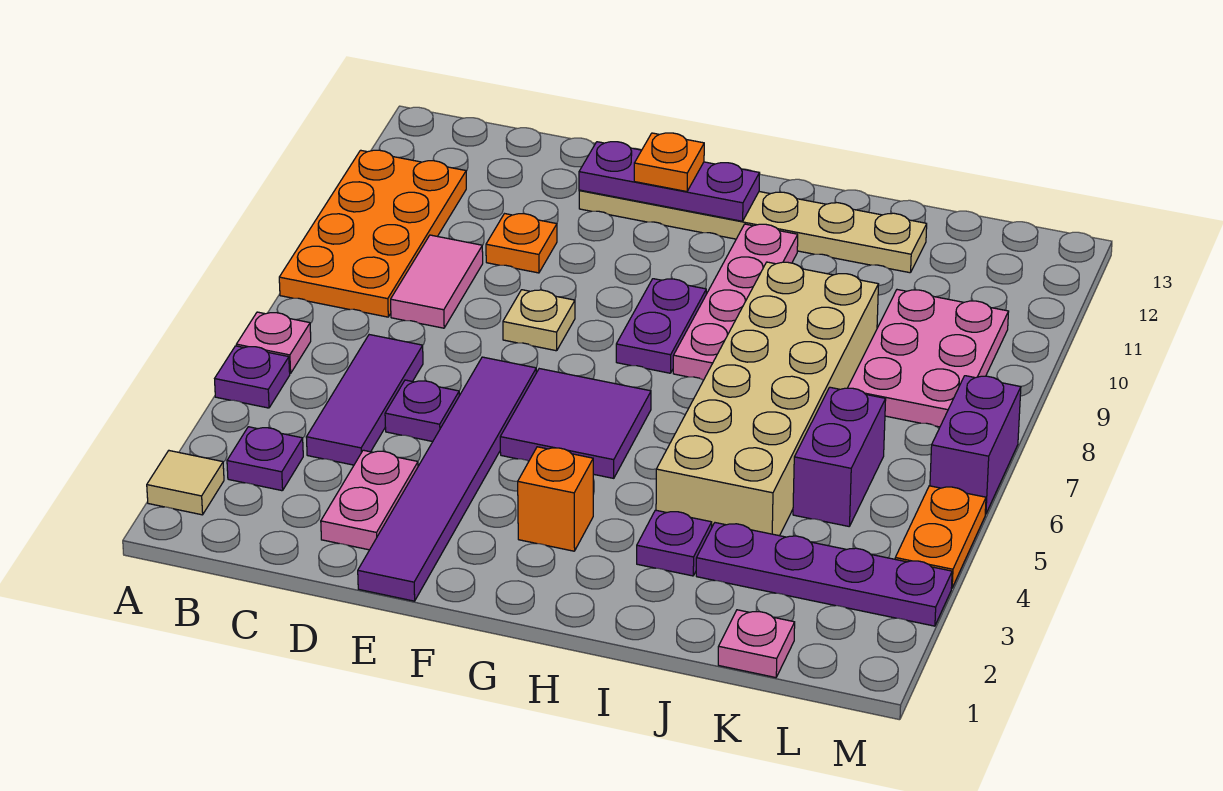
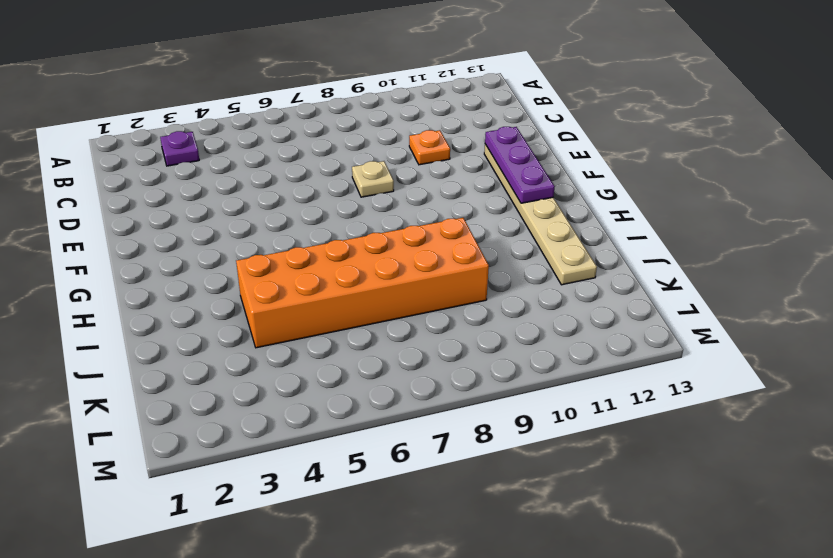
orange 2x6 brick [236,218,489,348] -> tan 2x6 brick [656,262,879,536]
none -> tan 1x1 tile [147,451,224,515]
none -> purple 1x1 plate [215,346,290,408]
none -> pink 1x1 plate [236,312,311,374]

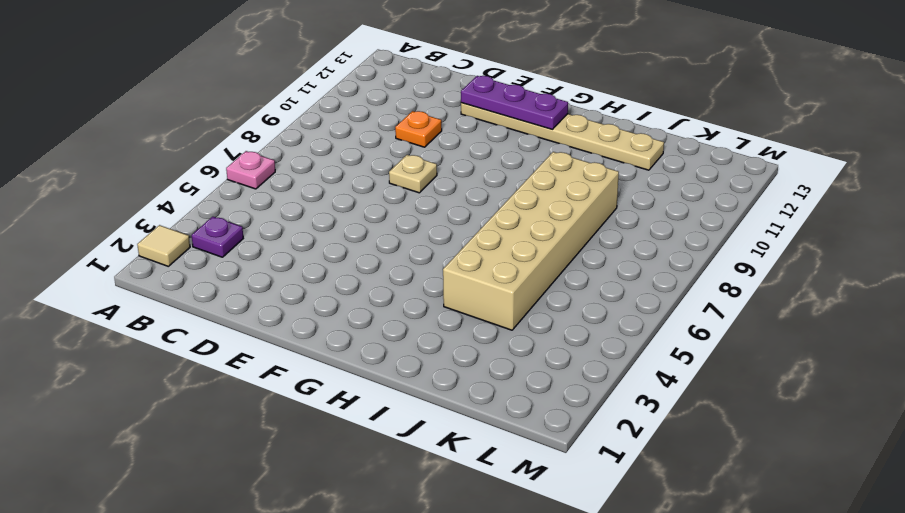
none -> purple 1x1 plate [215,346,290,408]
none -> orange 2x4 plate [279,150,466,317]
none -> purple 1x3 tile [306,335,423,465]

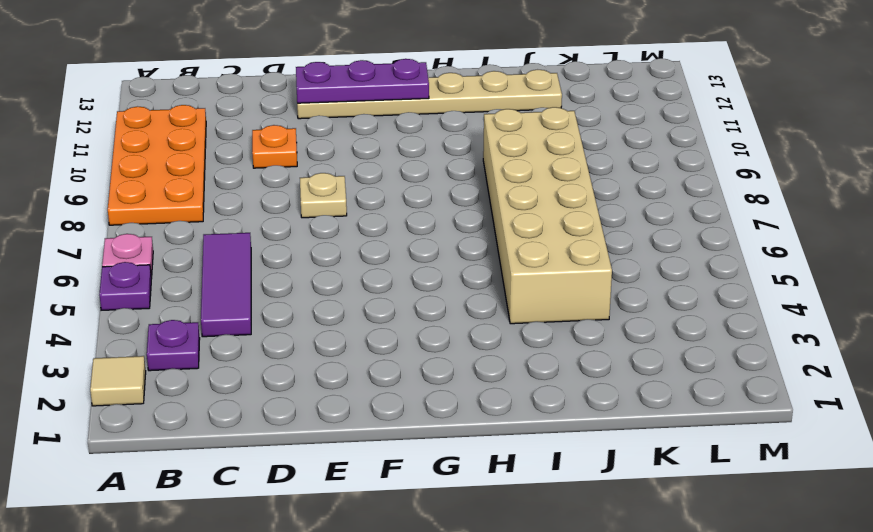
none -> pink 1x2 tile [391,235,483,328]
none -> pink 1x2 plate [321,450,418,550]
none -> purple 1x1 plate [385,380,459,442]

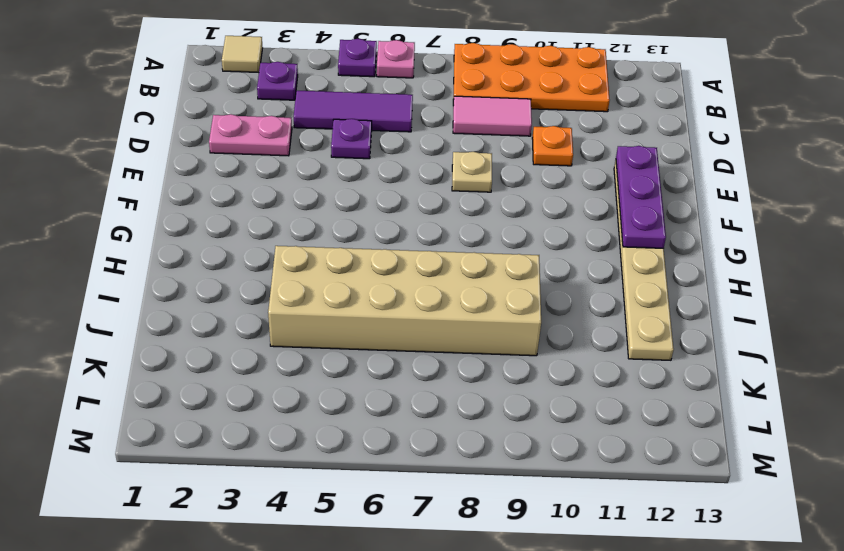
none -> purple 1x6 tile [358,357,536,601]
none -> purple 2x2 tile [500,369,651,478]
none -> orange 1x1 brick [518,447,593,551]

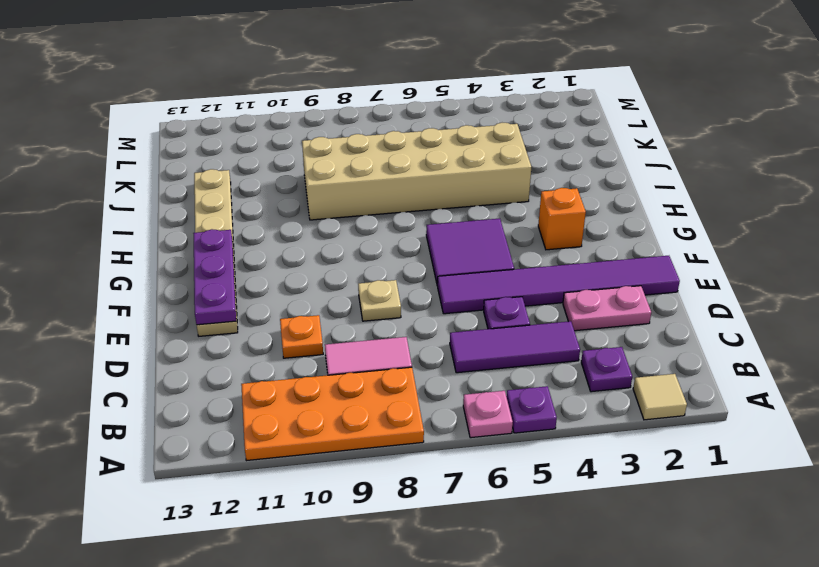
none -> purple 1x2 plate [616,279,706,373]
none -> pink 1x4 plate [673,224,798,380]
none -> purple 1x1 plate [637,510,712,576]

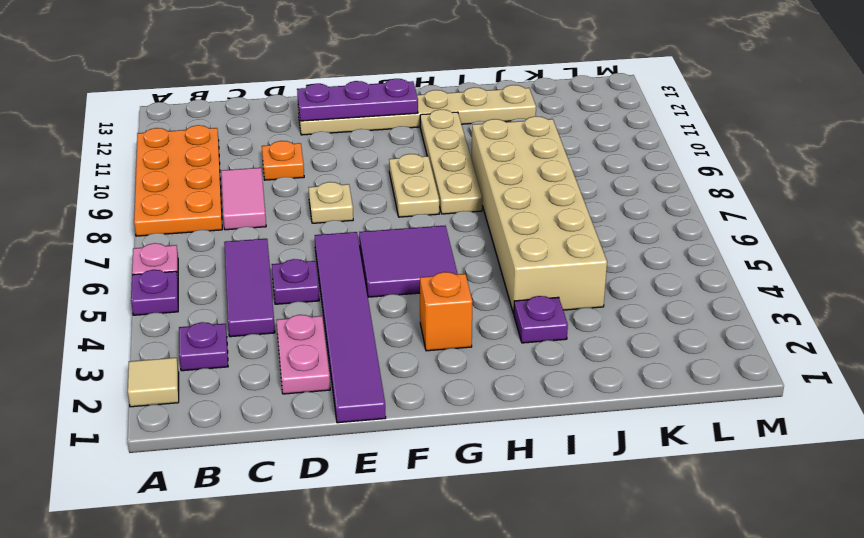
tan 1x2 plate [389,154,439,217] -> purple 1x2 plate [616,279,706,373]
tan 1x4 plate [420,109,482,214] -> pink 1x4 plate [673,224,798,380]
none -> purple 1x4 plate [696,523,952,626]
none -> pink 1x1 plate [718,610,795,678]
none -> purple 1x2 brick [793,387,886,526]

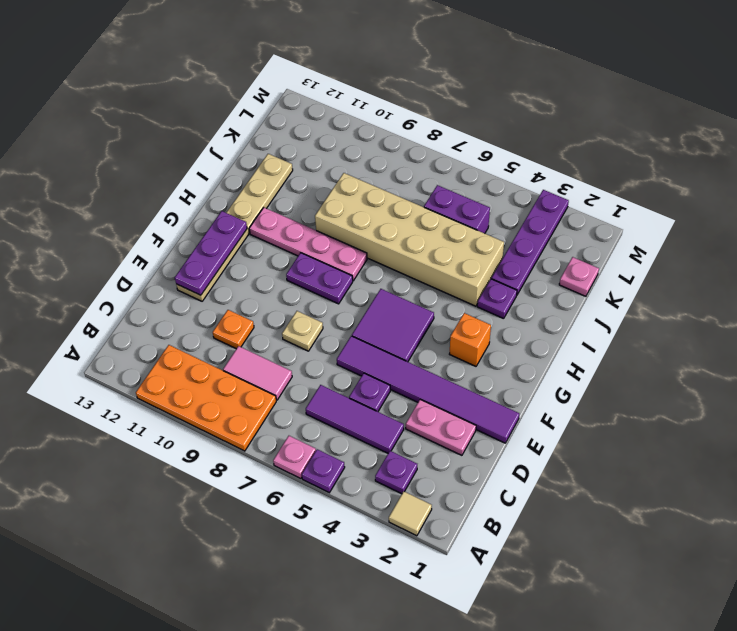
none -> pink 2x3 plate [848,290,1009,427]
none -> orange 1x2 plate [895,486,986,588]
none -> purple 1x2 brick [930,376,1021,514]

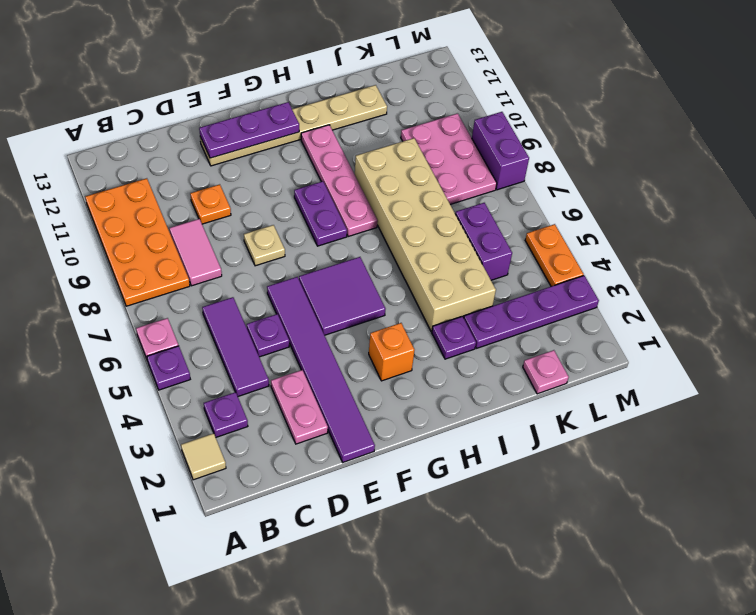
purple 1x2 brick [472,112,529,190] -> purple 1x2 brick moved to [930,376,1021,514]
none -> orange 1x1 plate [634,133,704,192]

